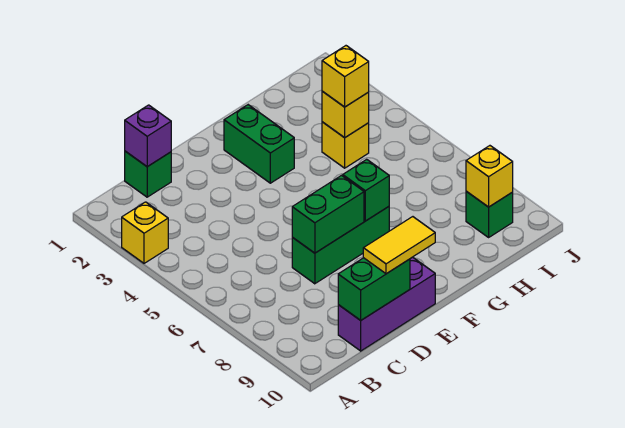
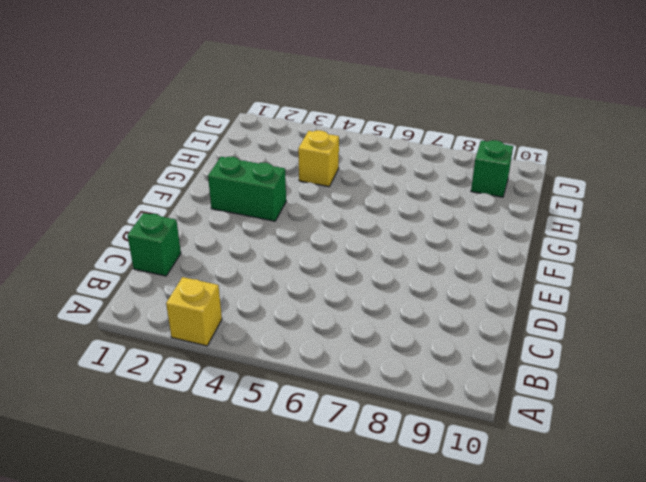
none -> purple 1x3 brick [338,257,435,351]
none -> green 1x3 brick [292,207,389,284]
none -> purple 1x1 brick [125,105,171,167]

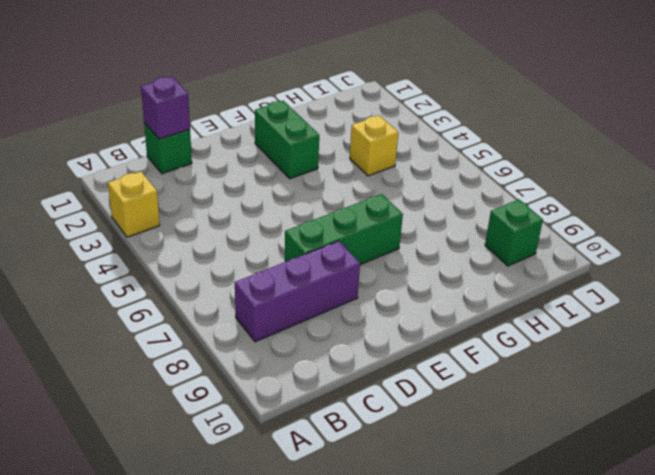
purple 1x3 brick [235,241,360,342] -> purple 1x3 brick moved to [338,257,435,351]
none -> green 1x2 brick [338,258,410,320]
none -> green 1x2 brick [292,176,364,253]
none -> green 1x1 brick [343,159,389,221]

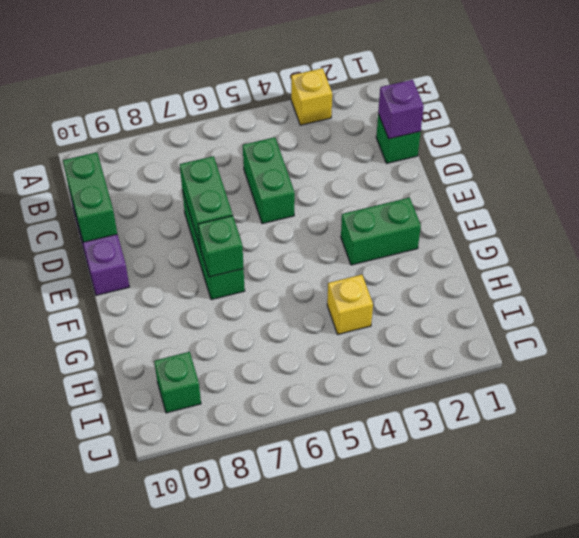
green 1x2 brick [243,137,295,224] -> none
none -> yellow 1x1 brick [322,91,369,138]
none -> yellow 1x1 brick [466,146,513,207]
none -> yellow 1x2 tile [363,217,435,274]

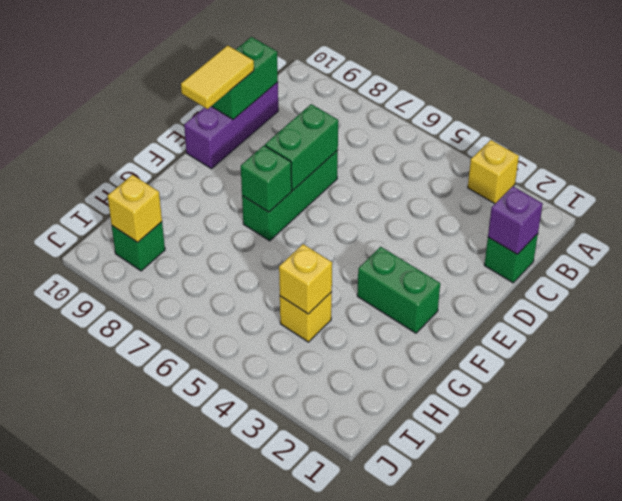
none -> yellow 1x1 brick [322,46,369,107]

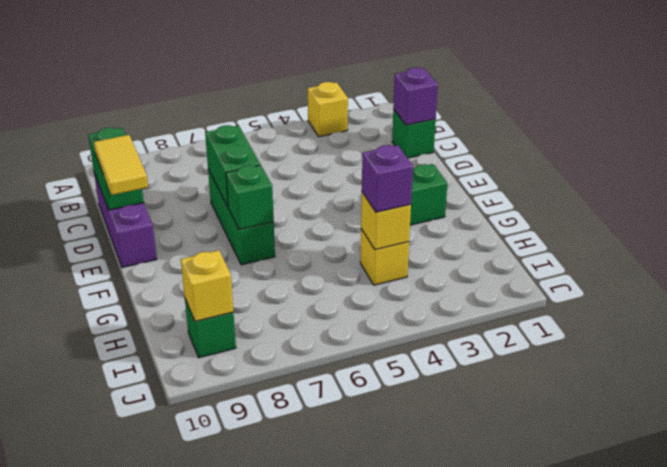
purple 1x1 brick [362,145,413,212] -> yellow 1x1 brick [322,46,369,107]

